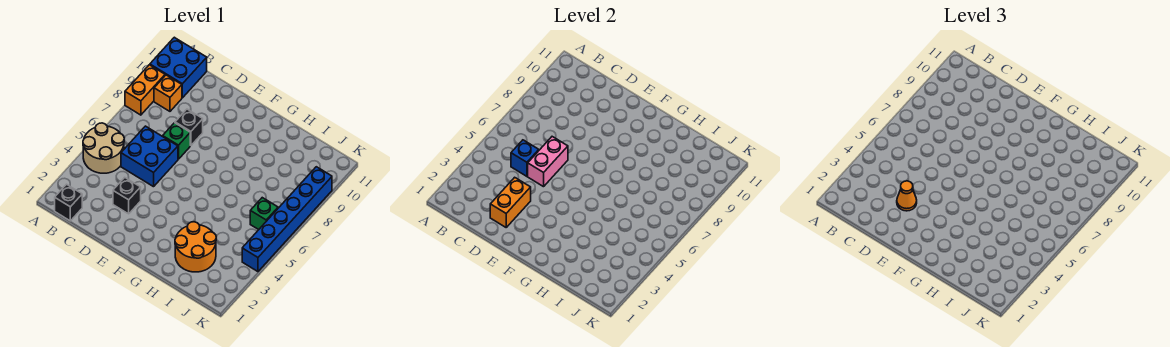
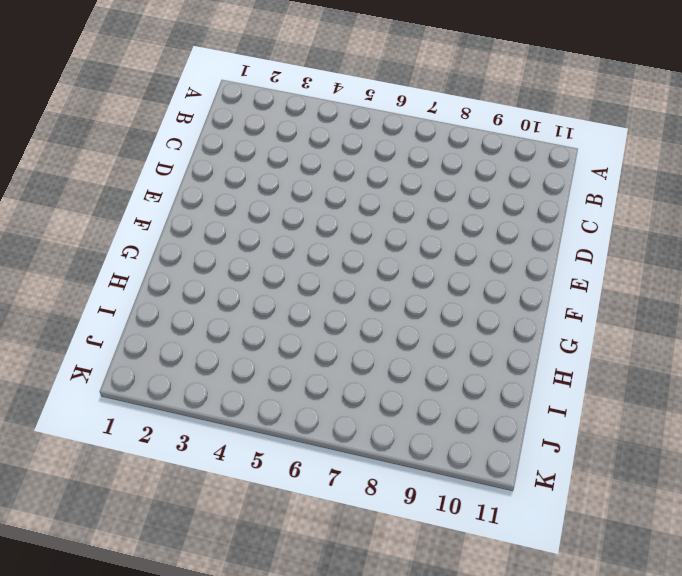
none -> tan 2x2 round brick [83,123,124,173]
none -> orange 1x2 brick [125,65,165,115]
none -> blue 2x2 brick [150,37,207,98]

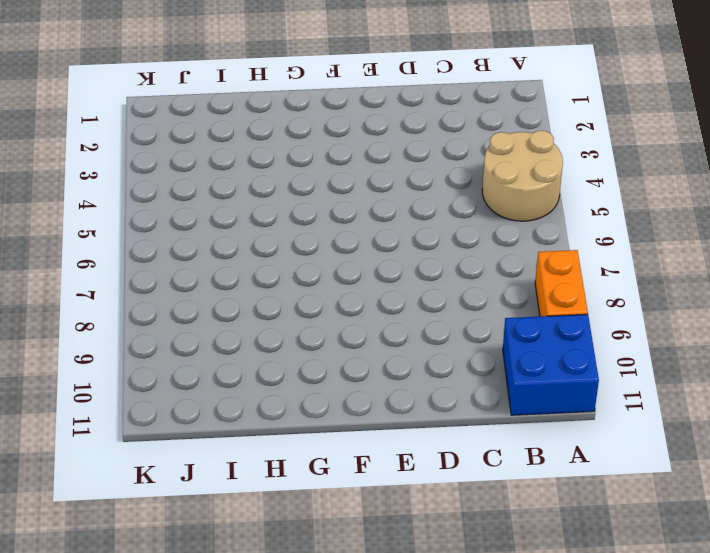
none -> black 1x1 brick [55,184,82,221]
none -> orange 1x1 brick [154,75,182,111]
none -> blue 2x2 brick [121,126,178,187]

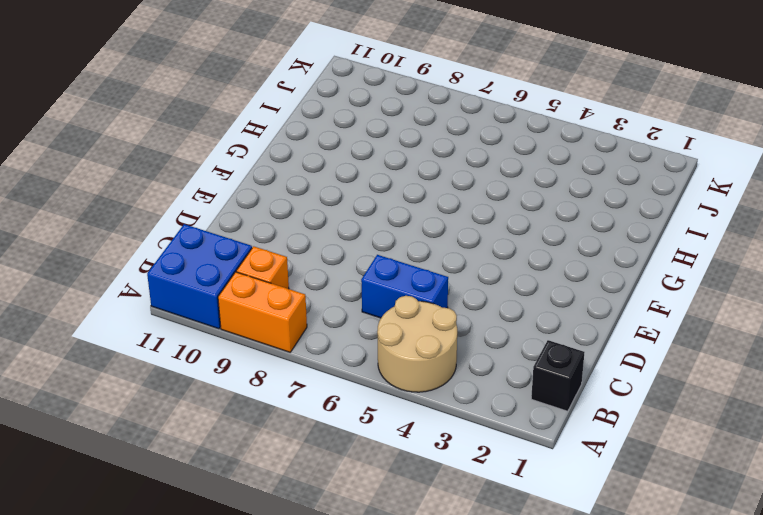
blue 1x2 brick [361,255,448,318] -> blue 2x2 brick [121,126,178,187]
none -> black 1x1 brick [113,177,141,214]
none -> green 1x1 brick [163,123,190,159]
none -> black 1x1 brick [175,109,203,146]

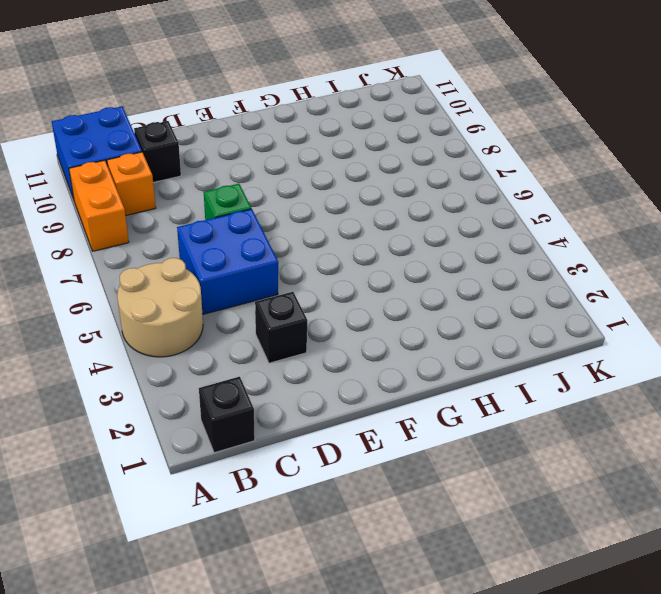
black 1x1 brick [134,121,181,182] -> black 1x1 brick moved to [175,109,203,146]
none -> orange 2x2 round brick [175,222,216,272]
none -> green 1x1 brick [250,198,278,230]
none -> blue 1x6 brick [242,167,332,272]

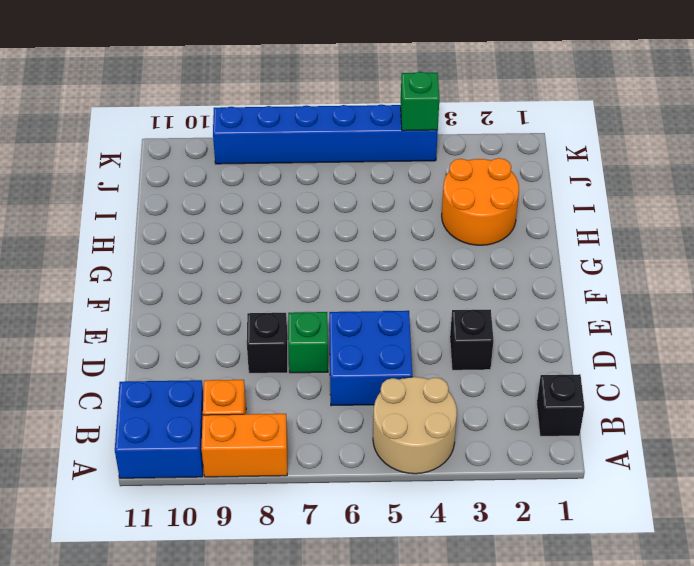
green 1x1 brick [401,72,439,131] -> green 1x1 brick moved to [250,198,278,230]
none -> blue 1x1 brick [511,140,539,176]
none -> orange 1x2 brick [490,177,531,227]
none -> pink 1x2 brick [528,137,568,187]

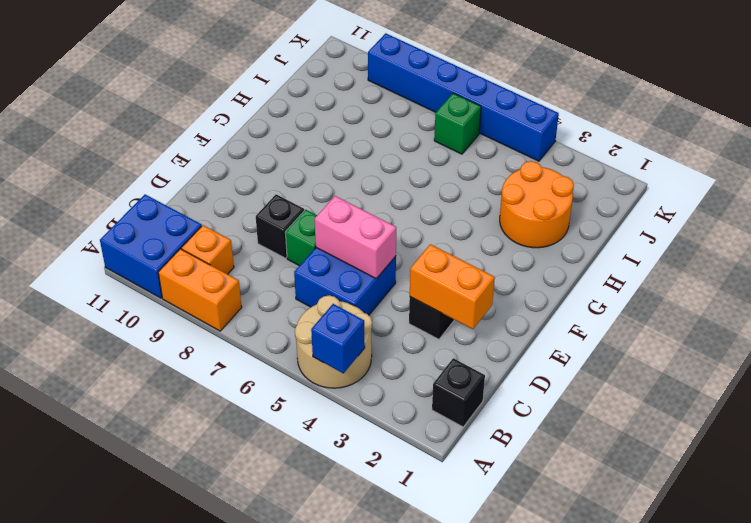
blue 1x1 brick [311,304,365,373] -> blue 1x1 brick moved to [511,140,539,176]
none -> orange 1x1 cone [897,181,917,211]

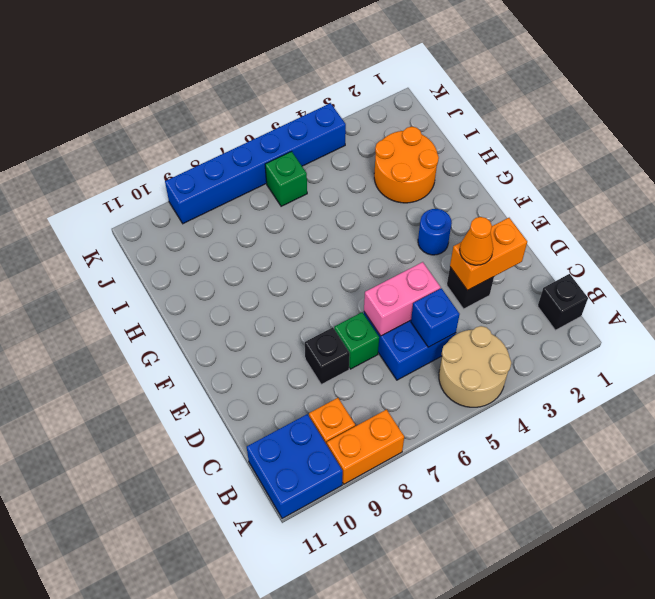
blue 1x1 round brick [418,209,452,255] -> none

